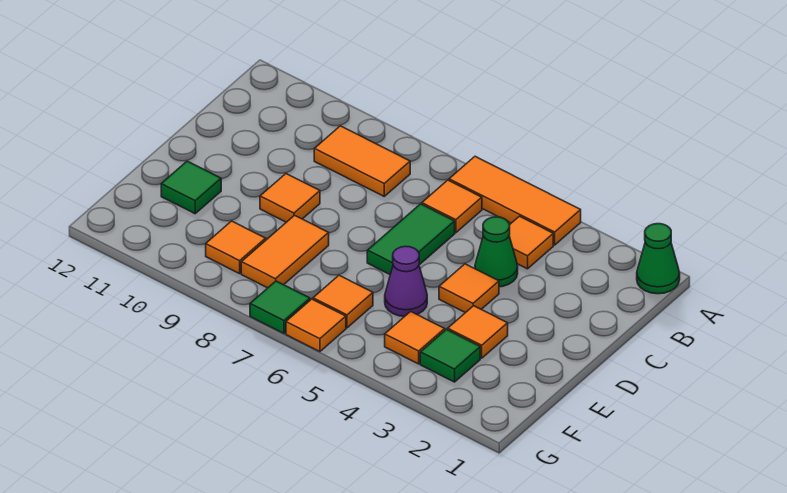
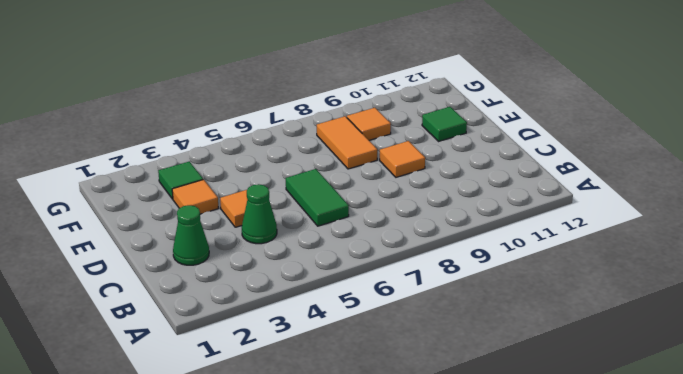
green 1x1 cone [173,205,209,265] -> green 1x1 cone moved to [637,224,680,294]
none -> orange 1x3 tile [449,156,581,245]
none -> orange 1x1 tile [509,216,553,269]
none -> orange 1x1 tile [422,180,482,233]

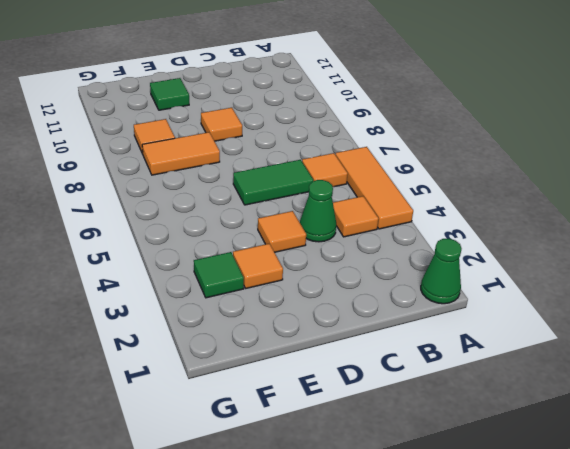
none -> orange 1x2 tile [314,126,410,196]
none -> purple 1x1 cone [385,246,427,317]
none -> orange 1x1 tile [385,311,445,364]

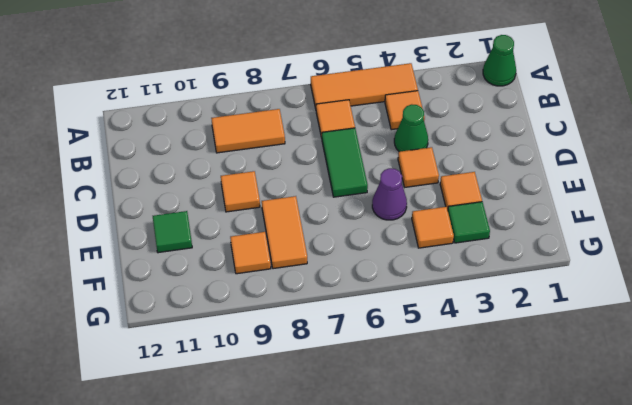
none -> orange 1x1 tile [313,275,373,328]
none -> orange 1x1 tile [286,299,346,352]
none -> green 1x1 tile [250,281,310,333]

